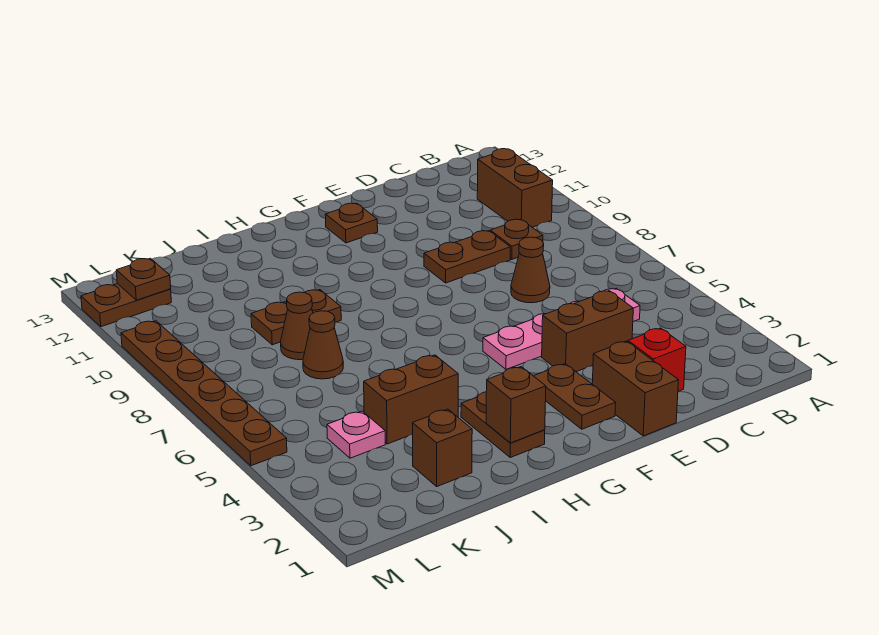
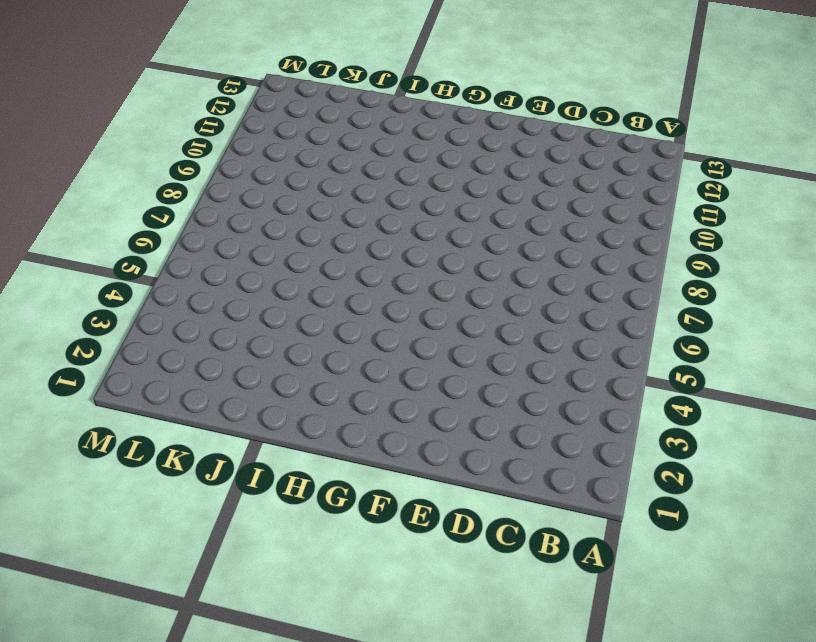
none -> brown 1x2 brick [477,149,553,227]
none -> pink 1x4 plate [483,288,640,369]
none -> brown 1x1 plate [490,219,543,259]

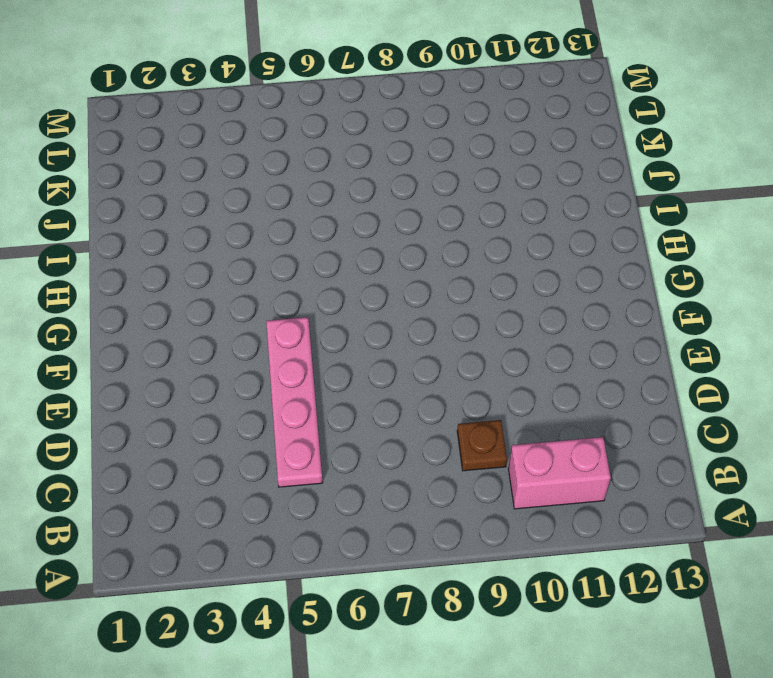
pink 1x2 brick [508,437,611,509] -> brown 1x2 brick [477,149,553,227]
none -> red 1x1 brick [628,328,686,391]
none -> brown 1x2 brick [542,291,633,372]
none -> brown 1x1 cone [511,237,550,303]

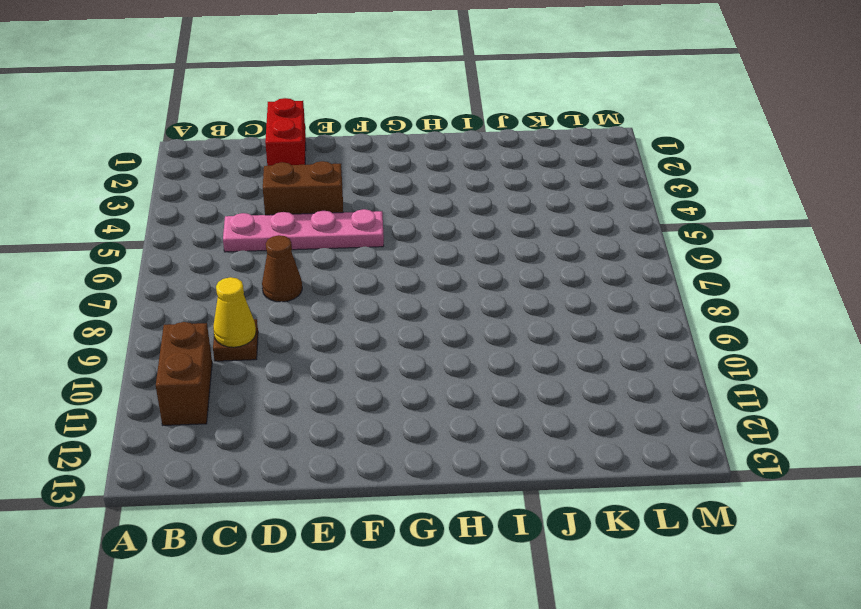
yellow 1x1 cone [213,277,256,347] -> none
red 1x2 brick [265,98,306,166] -> red 1x1 brick [628,328,686,391]
none -> brown 1x2 plate [424,231,510,283]
none -> brown 1x2 brick [592,341,678,436]
none -> brown 1x2 plate [534,364,616,429]

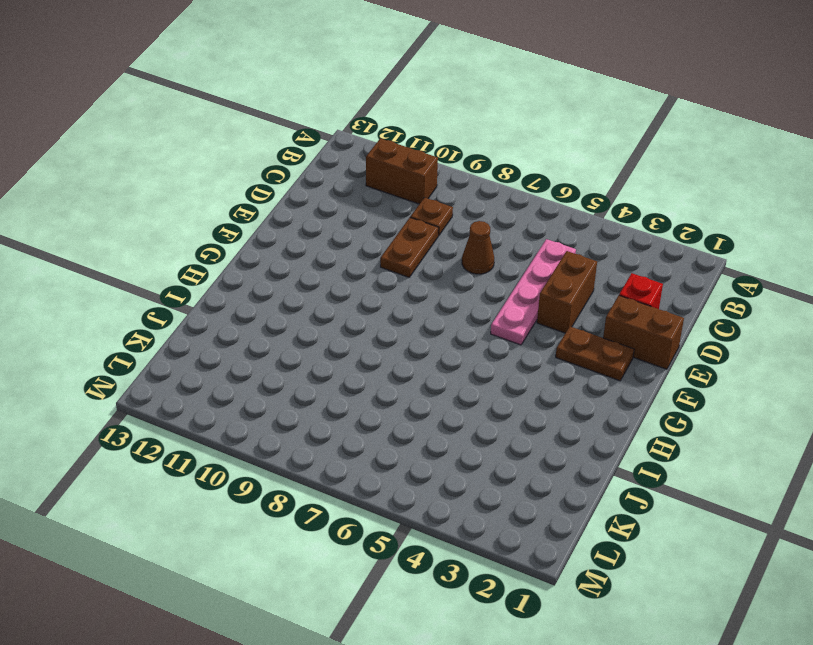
none -> brown 1x1 plate [325,203,378,243]
none -> brown 1x2 plate [461,392,545,457]
none -> brown 1x2 brick [364,355,458,444]

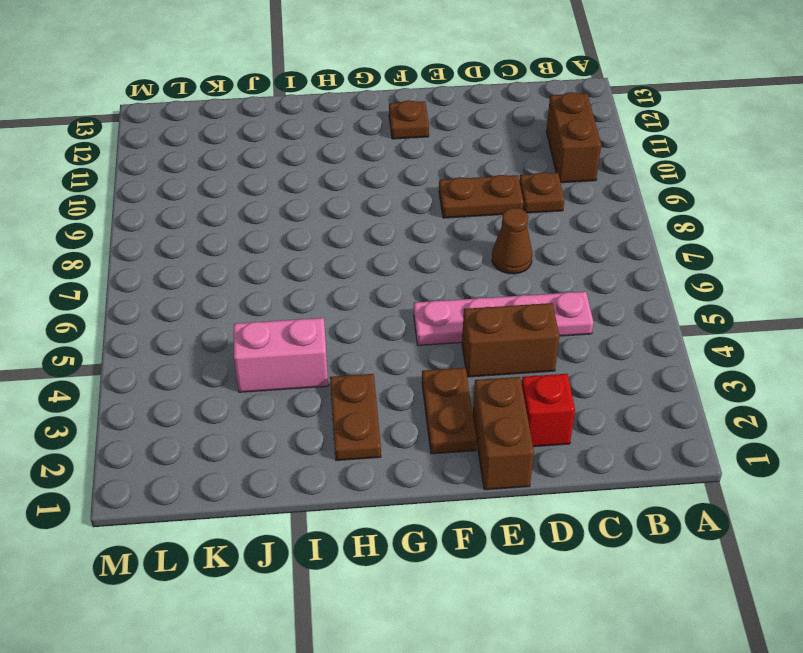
pink 1x2 brick [234,318,328,392] -> brown 1x2 brick [364,355,458,444]
none -> brown 1x2 plate [251,290,341,345]
none -> brown 1x1 brick [413,409,472,486]
none -> brown 1x1 cone [303,311,343,379]

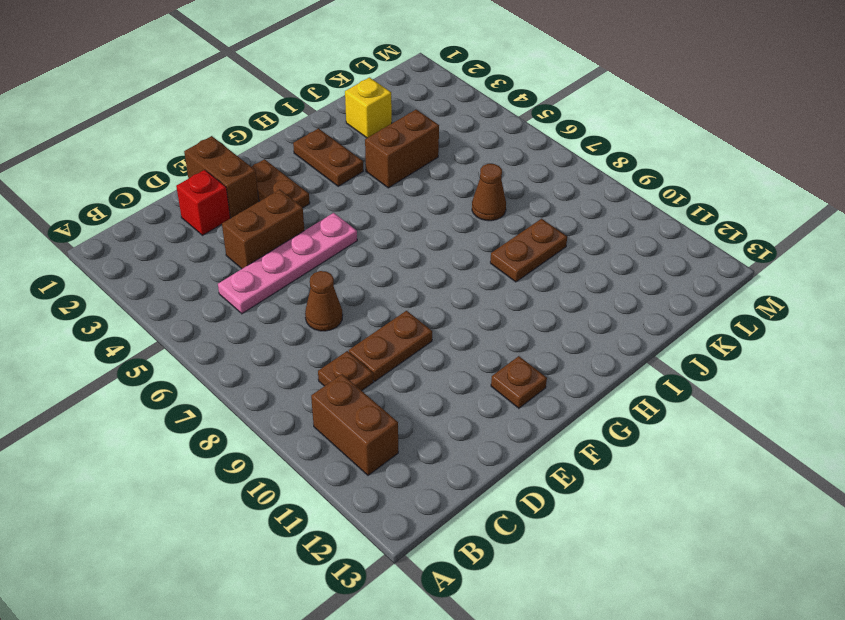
yellow 1x1 brick [345,78,392,138] -> brown 1x1 brick [413,409,472,486]
none -> brown 1x1 cone [281,292,313,360]
none -> pink 1x1 plate [327,411,385,458]
none -> brown 1x2 plate [81,284,171,327]

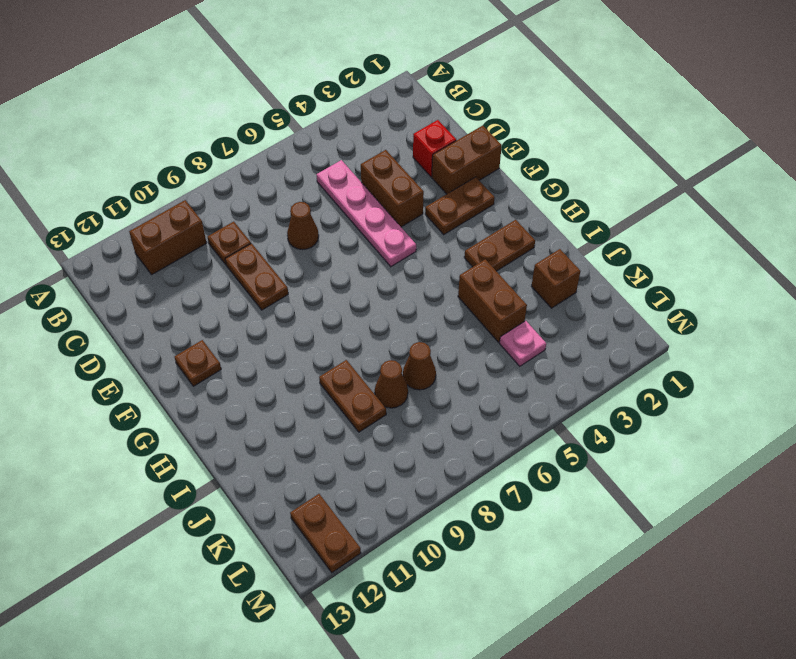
none -> brown 1x6 plate [121,321,287,466]
none -> brown 1x1 brick [486,367,546,443]
none -> brown 1x1 plate [116,258,171,300]

